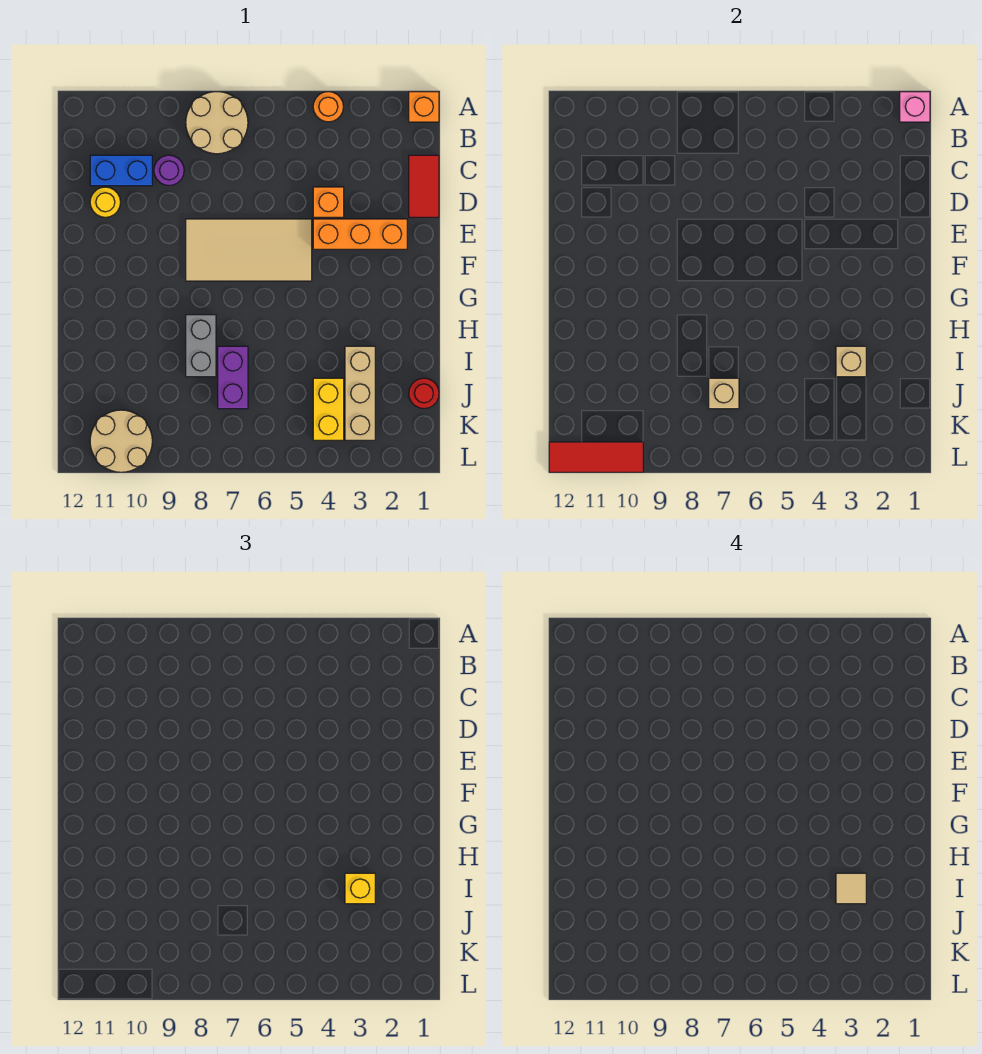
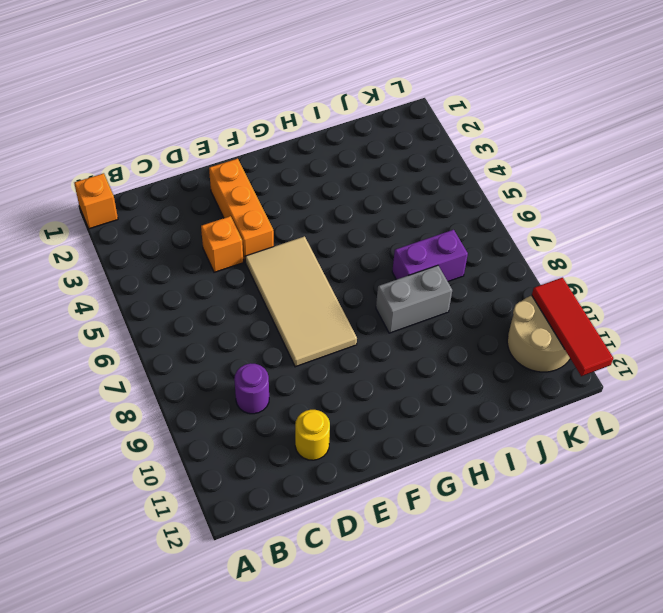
none -> orange 1x1 round brick [313,92,343,122]
none -> tan 2x2 round brick [186,92,248,154]
none -> red 1x2 tile [409,155,439,217]

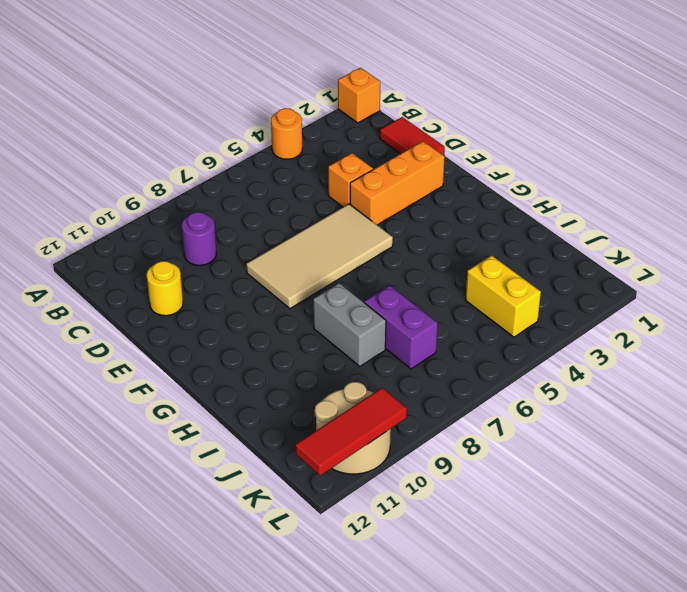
none -> tan 2x2 round brick [186,92,248,154]
none -> blue 1x2 brick [90,155,152,186]
none -> tan 1x3 brick [345,346,375,440]

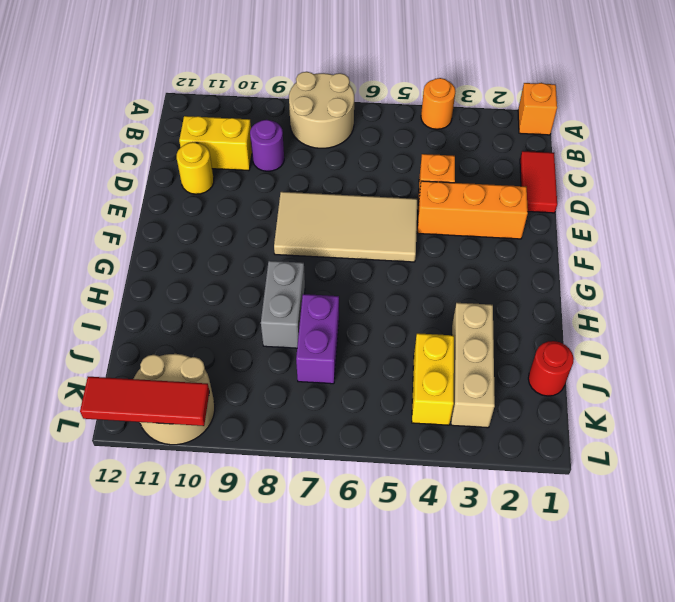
yellow 1x2 brick [179,116,252,171] -> blue 1x2 brick [90,155,152,186]
none -> pink 1x1 brick [900,92,930,122]
none -> tan 1x1 brick [836,346,866,377]
none -> tan 1x1 brick [709,378,739,409]

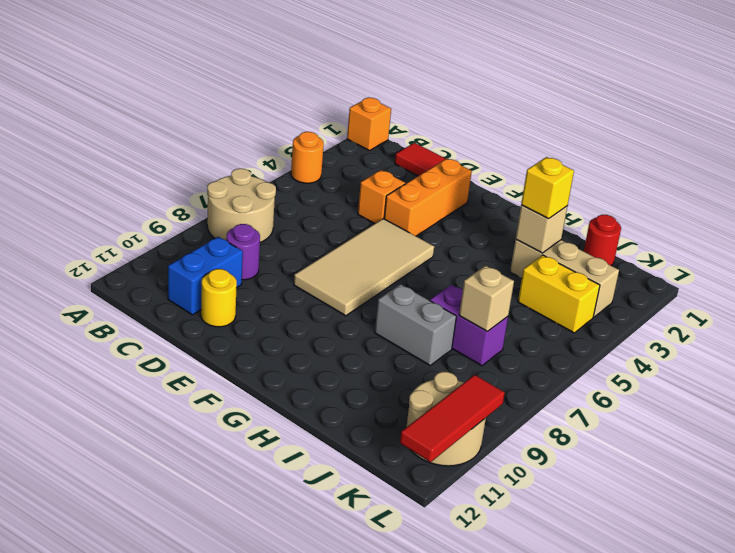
none -> pink 1x1 brick [900,92,930,122]
none -> tan 1x1 tile [836,873,866,904]

